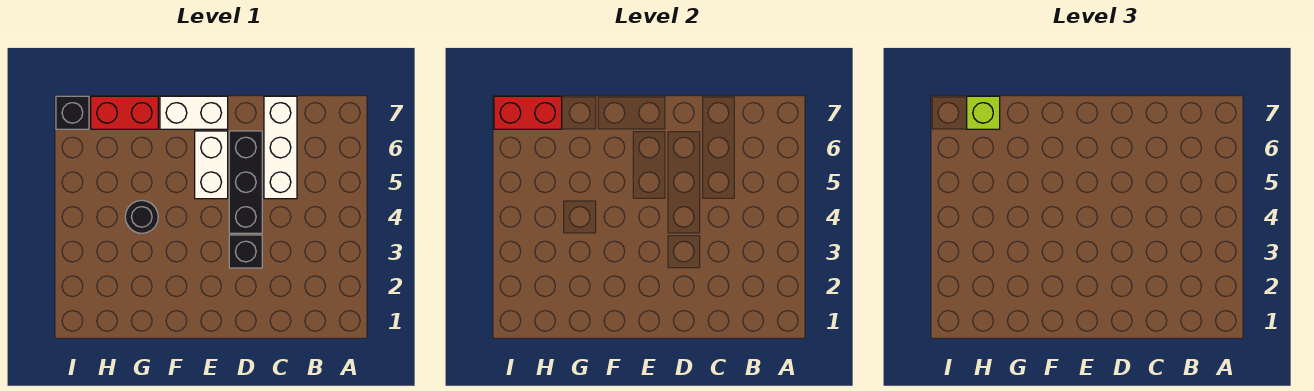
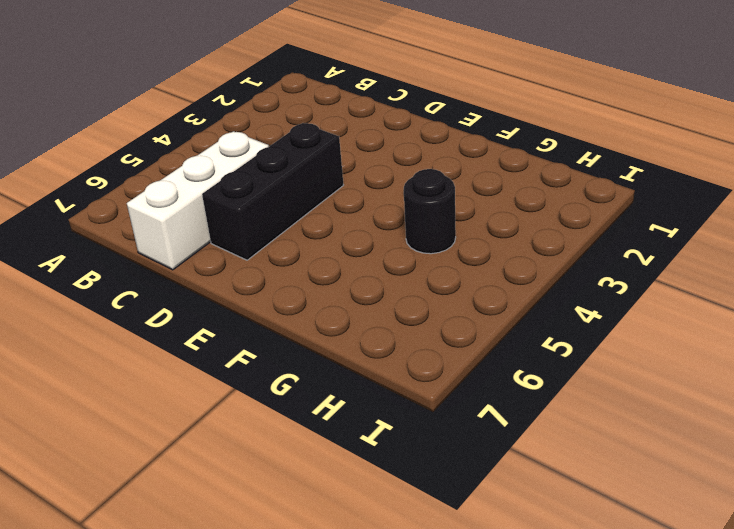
none -> black 1x1 brick [229,235,262,268]
none -> white 1x2 brick [195,131,228,199]

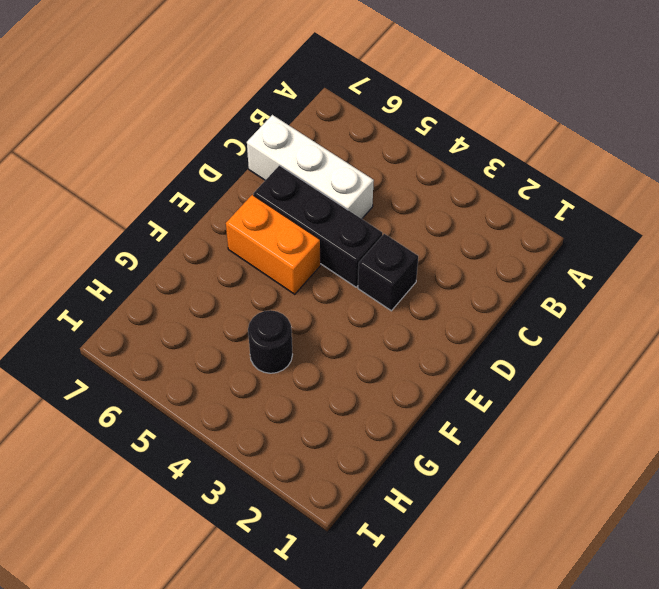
orange 1x2 brick [226,195,320,294] -> white 1x2 brick [195,131,228,199]
none -> white 1x2 brick [160,96,228,129]
none -> red 1x2 brick [91,96,158,129]

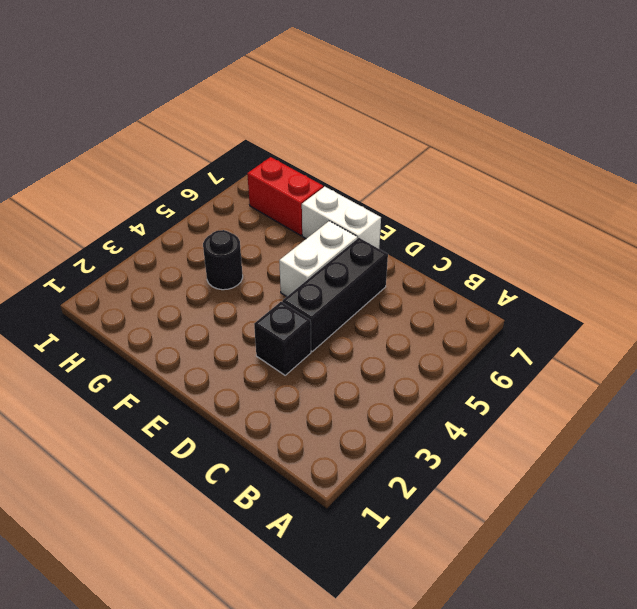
none -> white 1x3 brick [264,96,297,199]
none -> black 1x1 brick [56,96,89,129]

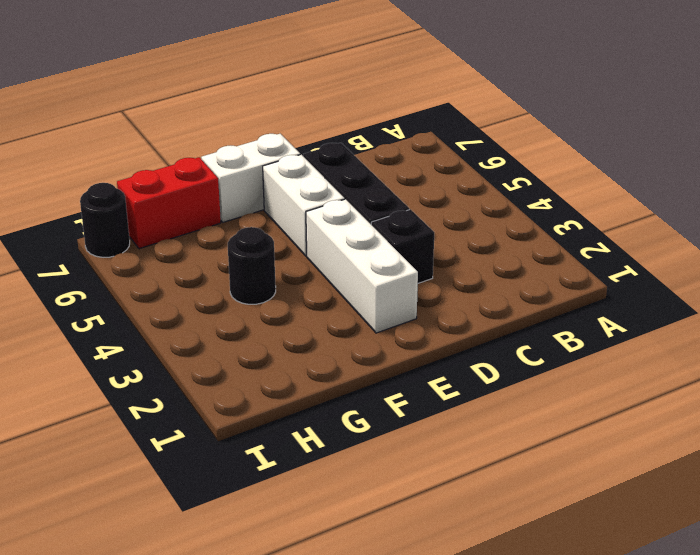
white 1x3 brick [306,199,418,333] -> white 1x3 brick moved to [264,96,297,199]
black 1x1 round brick [80,183,130,257] -> black 1x1 brick [56,96,89,129]
none -> red 1x2 brick [494,96,562,129]
none -> lime 1x1 brick [967,96,1000,129]

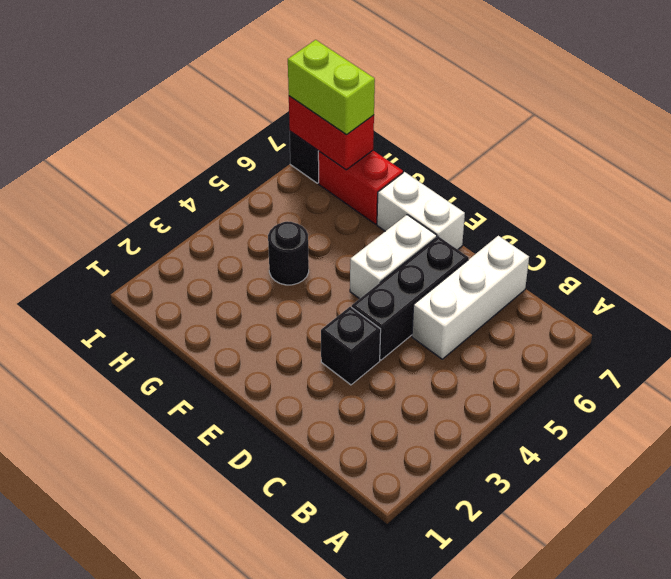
lime 1x2 brick [288,40,375,135] -> lime 1x1 brick [967,96,1000,129]

